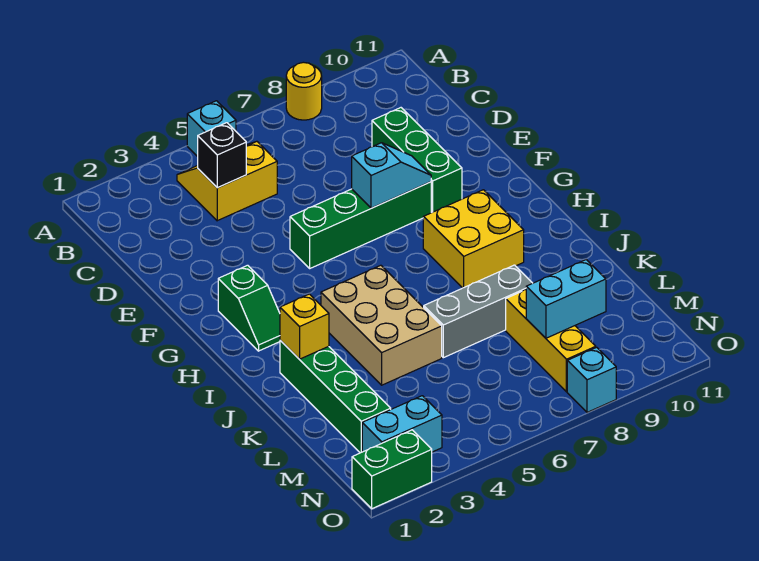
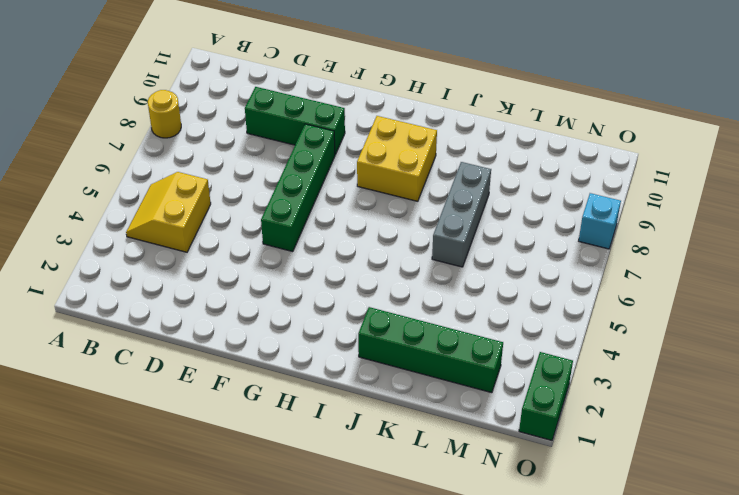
none -> cyan 1x1 brick [187,101,236,157]
none -> green 1x2 slope [218,265,280,351]
none -> tan 2x3 brick [321,265,442,385]

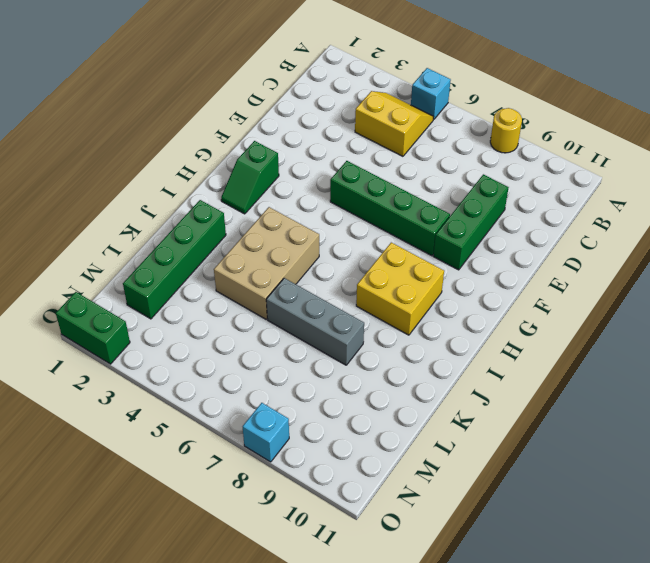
none -> yellow 1x3 brick [506,290,596,392]
none -> cyan 1x2 brick [362,396,442,452]
none -> black 1x1 brick [198,123,246,188]

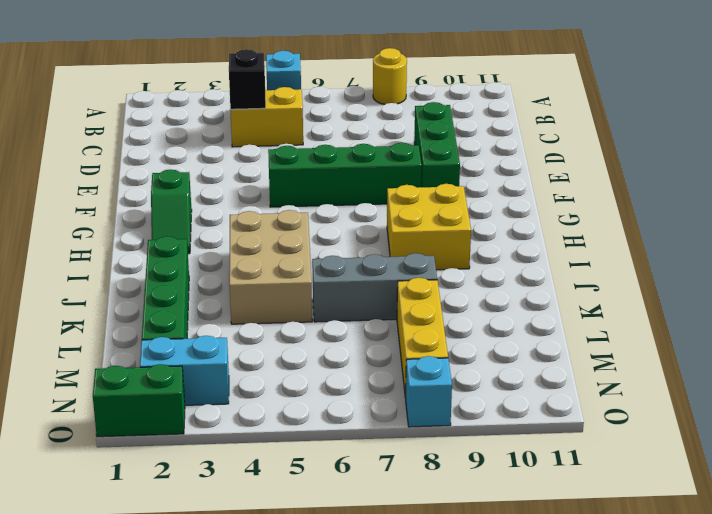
none -> cyan 1x2 slope [352,143,431,208]
none -> yellow 1x1 brick [280,294,329,359]
none -> cyan 1x2 brick [526,260,606,338]

